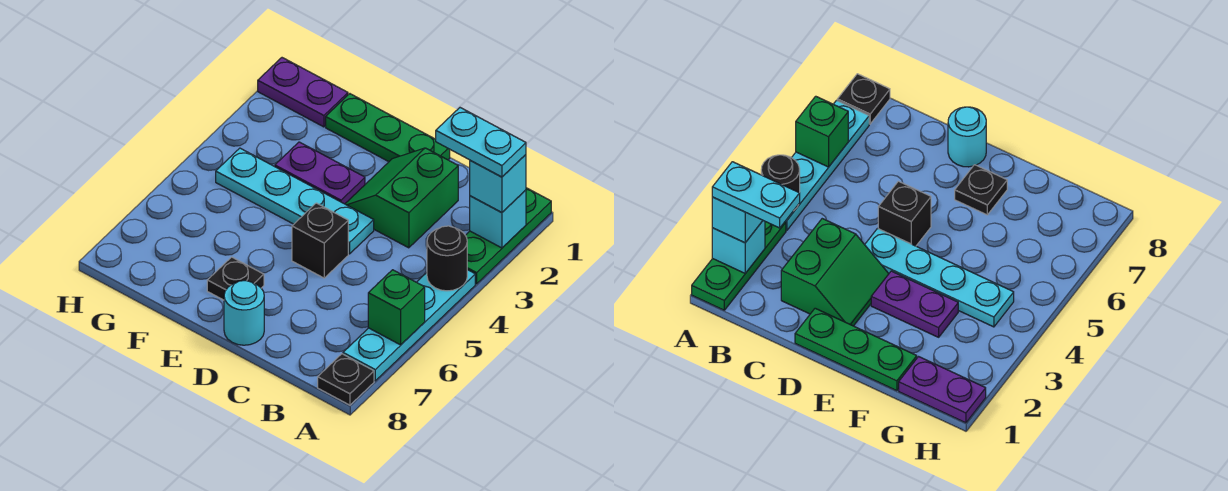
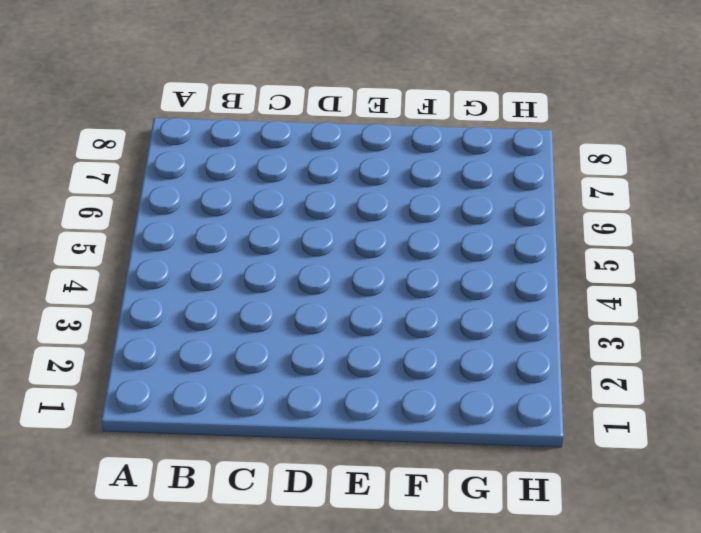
none -> green 1x3 plate [465,188,551,284]
none -> cyan 1x4 plate [343,270,475,381]
none -> black 1x1 plate [318,354,374,405]

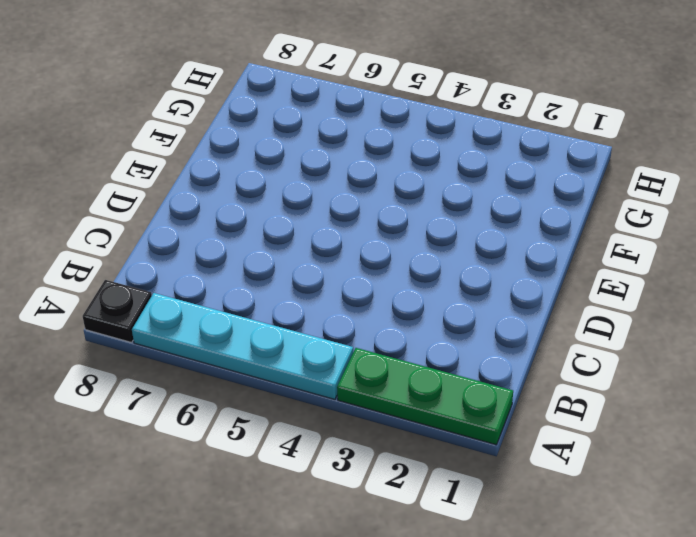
none -> green 2x2 slope [345,148,458,248]
none -> green 1x3 plate [326,94,450,162]
none -> cyan 1x4 plate [216,148,374,254]

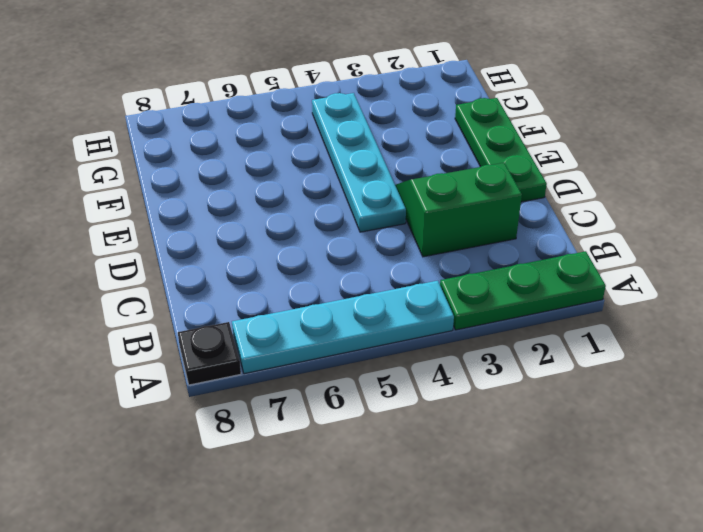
none -> black 1x1 brick [292,203,348,278]
none -> cyan 1x1 round brick [224,281,264,345]
none -> purple 1x2 plate [275,142,365,204]

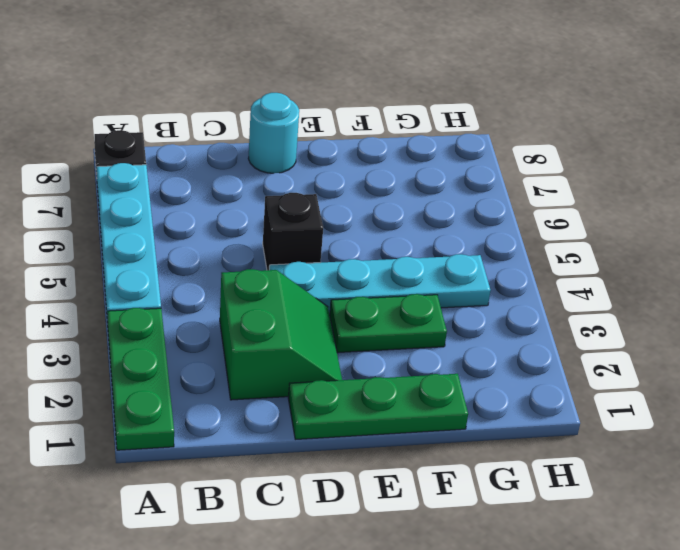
green 1x2 plate [330,294,447,353] -> purple 1x2 plate [275,142,365,204]
none -> black 1x1 plate [207,257,264,300]
none -> purple 1x2 plate [258,58,348,127]
none -> cyan 1x1 brick [470,190,526,248]

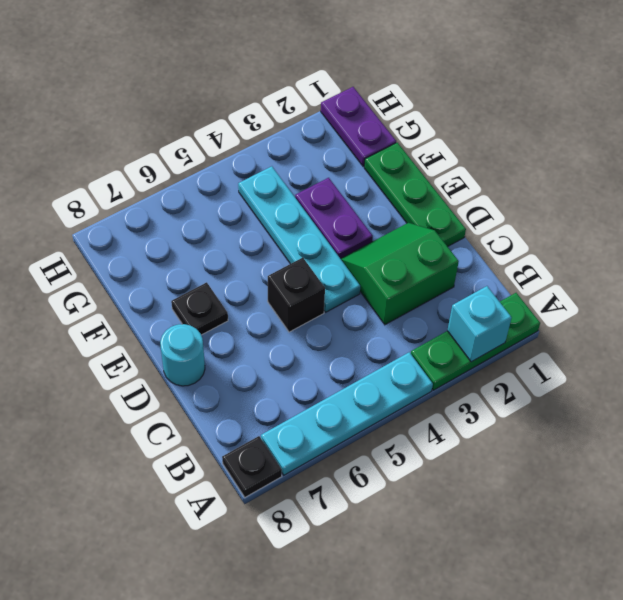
none -> black 1x1 round brick [427,226,467,291]
none -> green 1x1 brick [368,270,425,345]
none -> cyan 1x1 brick [470,155,526,213]

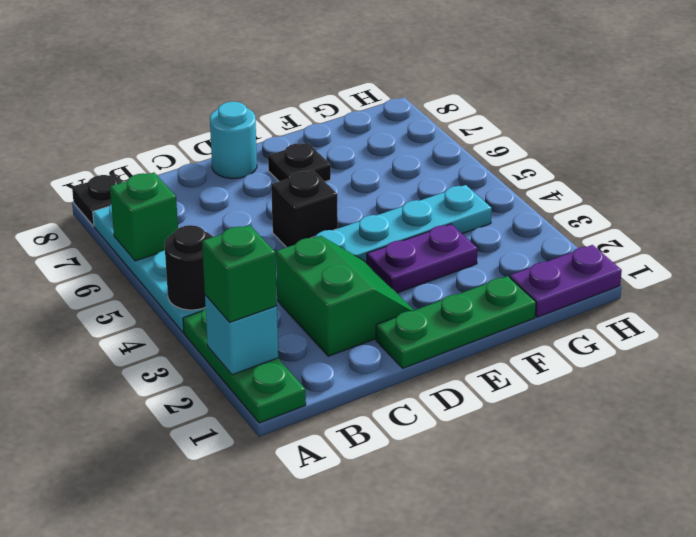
green 1x1 brick [202,225,277,322] -> cyan 1x1 brick [470,155,526,213]
none -> cyan 1x2 plate [436,108,526,177]

